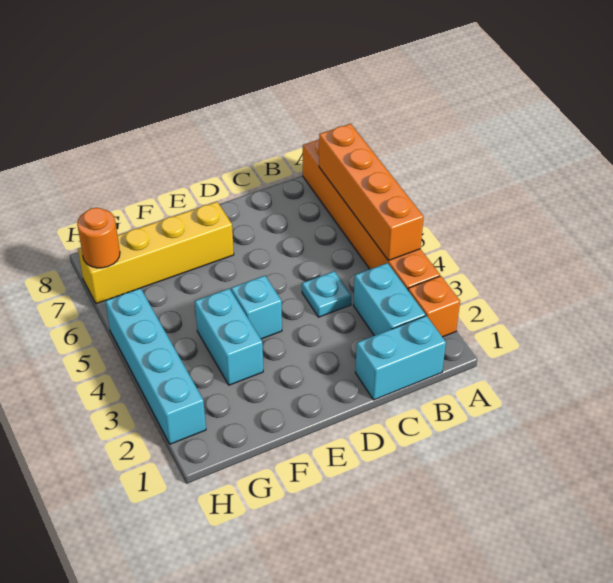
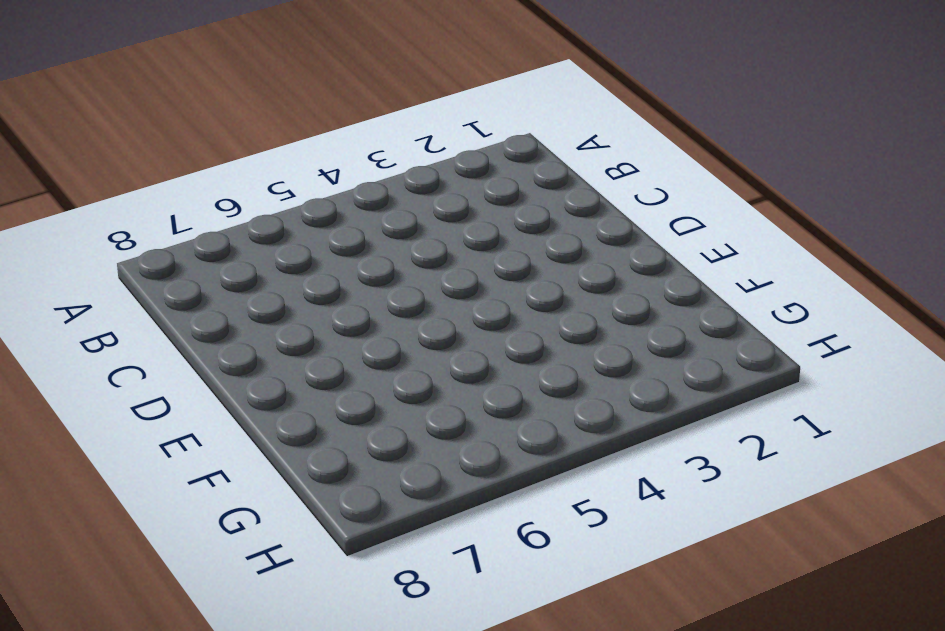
none -> orange 1x1 brick [408,276,460,337]
none -> orange 1x6 brick [303,139,440,290]

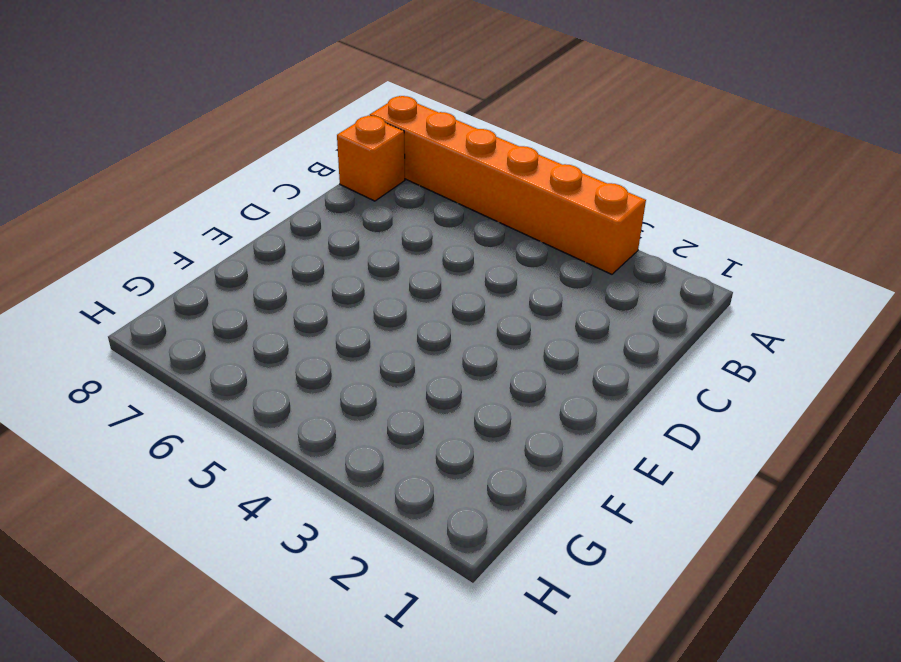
orange 1x1 brick [337,115,405,201] -> orange 1x1 brick moved to [408,276,460,337]
none -> cyan 1x2 brick [355,316,446,400]
none -> cyan 1x2 brick [354,263,425,336]

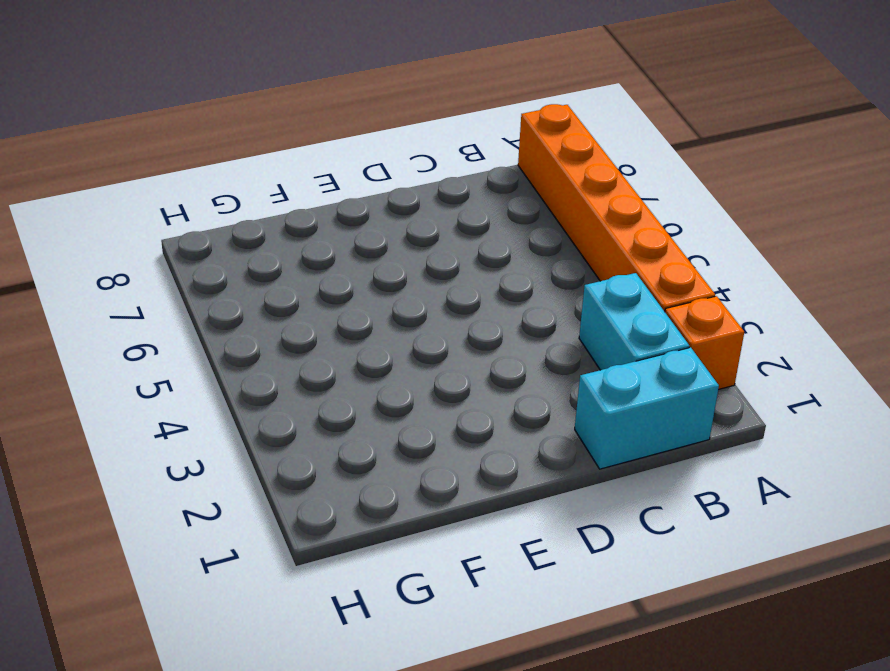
none -> cyan 1x1 plate [302,271,351,317]
none -> cyan 1x1 brick [231,276,282,339]

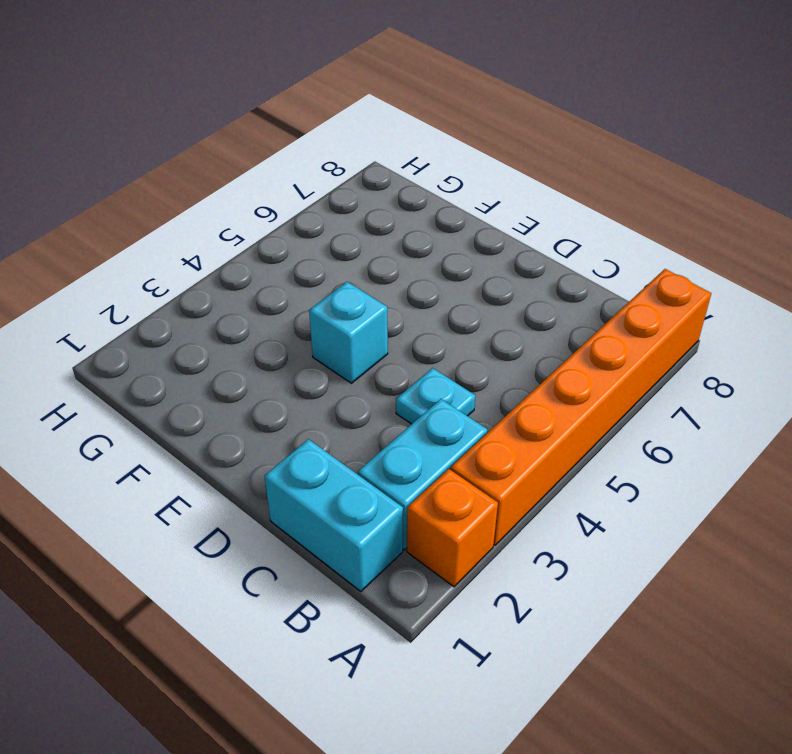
none -> yellow 1x4 brick [78,202,234,304]
none -> cyan 1x2 brick [195,289,263,385]

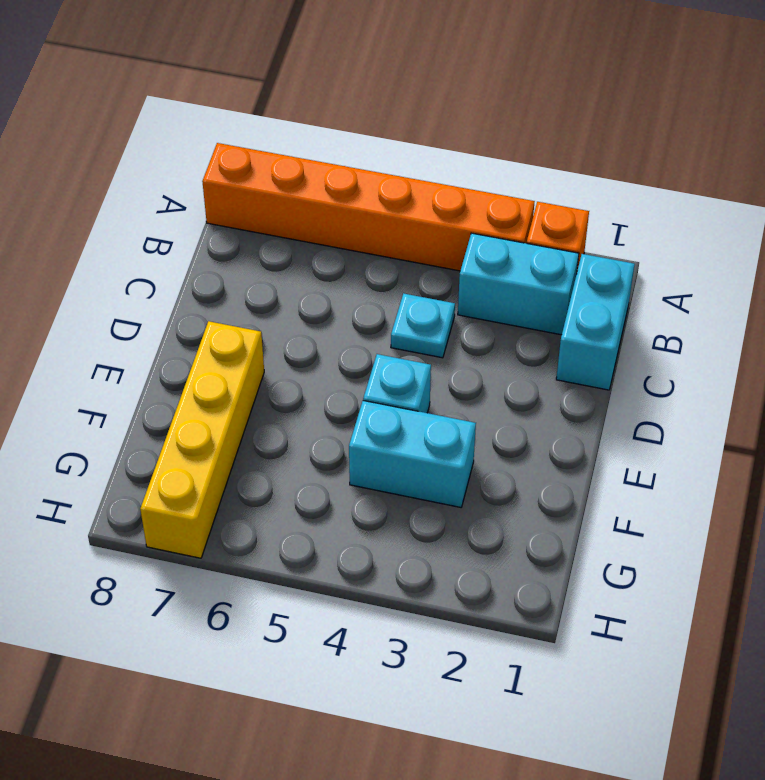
none -> cyan 1x4 brick [105,288,206,444]
none -> orange 1x4 brick [319,124,424,261]

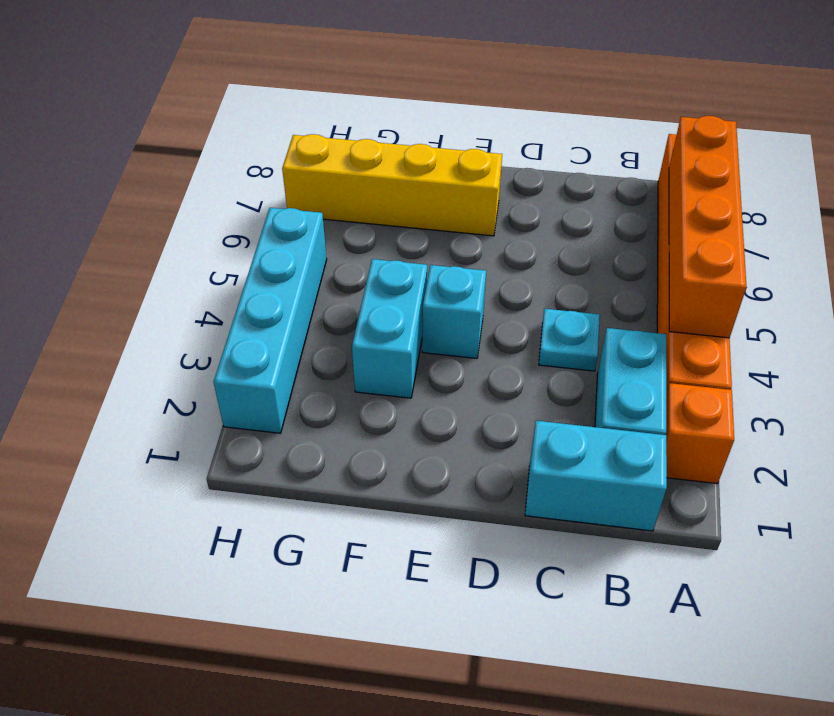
none -> orange 1x1 round brick [77,208,120,268]

